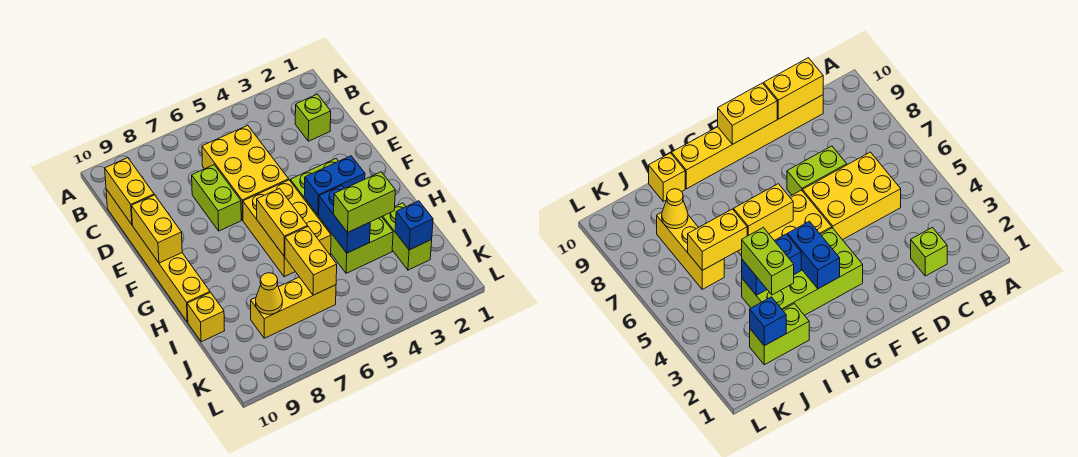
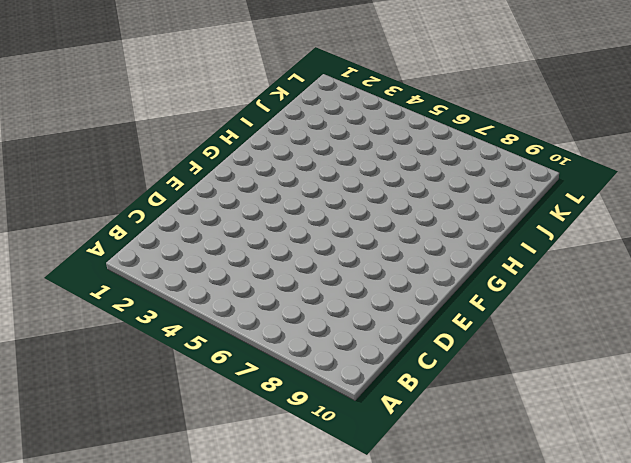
none -> lime 1x1 brick [295,94,331,141]
none -> yellow 2x3 brick [202,125,289,220]
none -> yellow 1x6 brick [106,189,210,322]

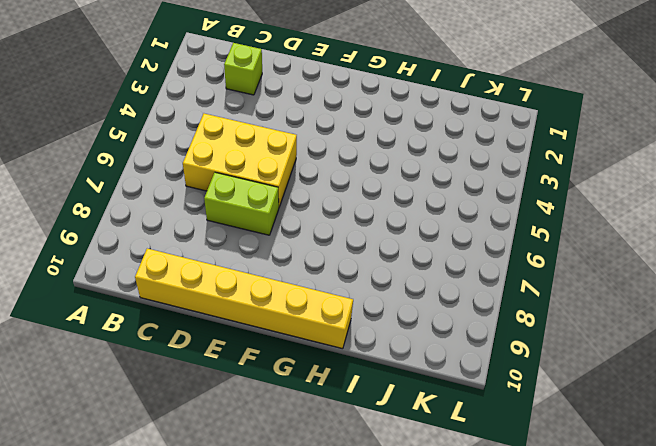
none -> lime 2x4 brick [290,159,393,273]
none -> yellow 2x3 brick [243,180,331,277]
none -> lime 1x2 brick [382,203,432,270]

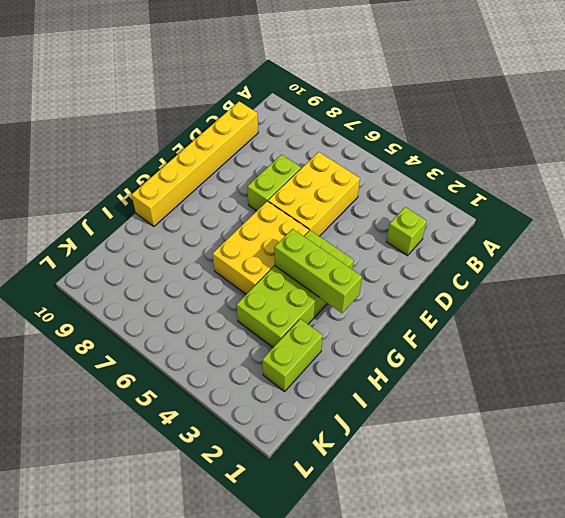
lime 1x3 brick [274,229,362,313] -> blue 1x2 brick [304,156,365,215]
none -> yellow 1x1 brick [187,293,225,342]
none -> yellow 1x3 brick [251,277,336,338]
none -> yellow 1x2 brick [105,158,154,225]

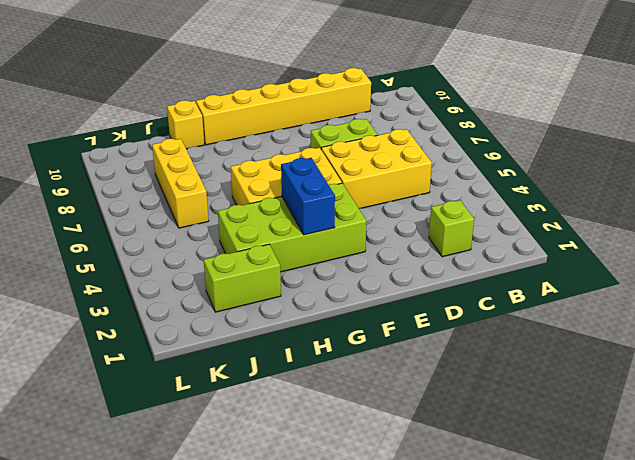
none -> yellow 1x2 brick [105,158,154,225]
none -> yellow 1x2 brick [131,195,182,263]
none -> yellow 1x2 brick [257,189,308,257]

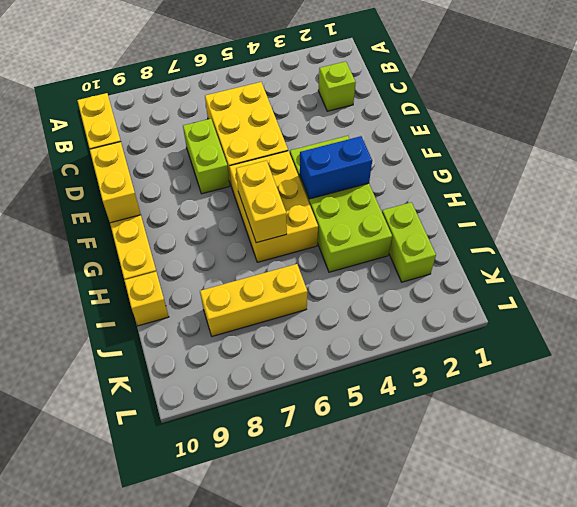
none -> blue 1x2 brick [319,185,370,253]
none -> yellow 1x2 brick [285,227,337,295]
none -> blue 1x1 brick [395,201,433,250]

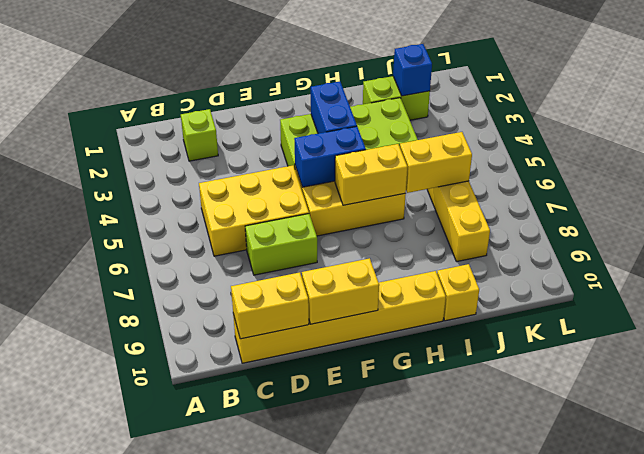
blue 1x2 brick [294,126,366,187] -> blue 1x2 brick moved to [319,185,370,253]
none -> yellow 1x1 cone [256,273,283,314]
none -> lime 1x2 brick [334,172,395,233]

